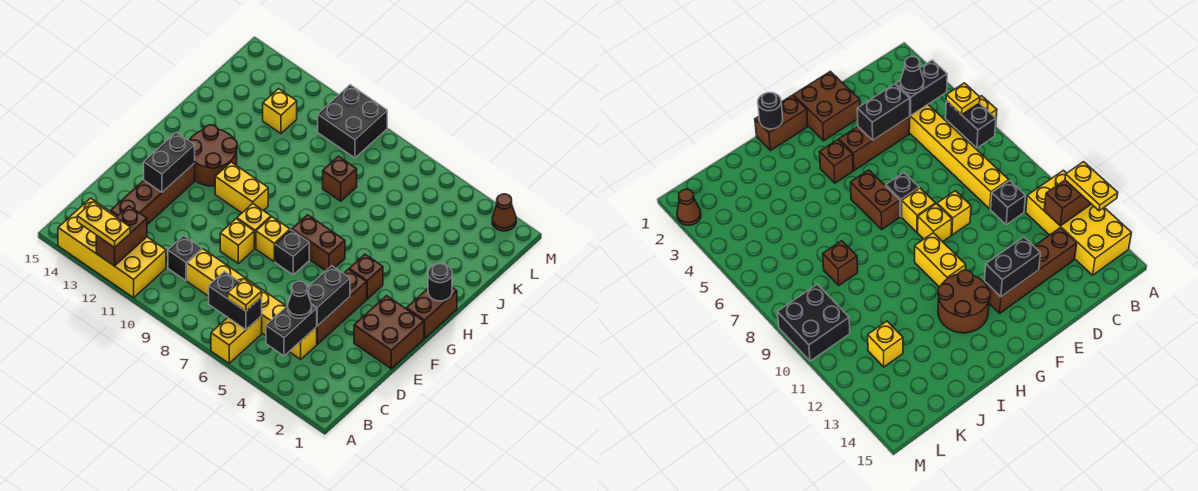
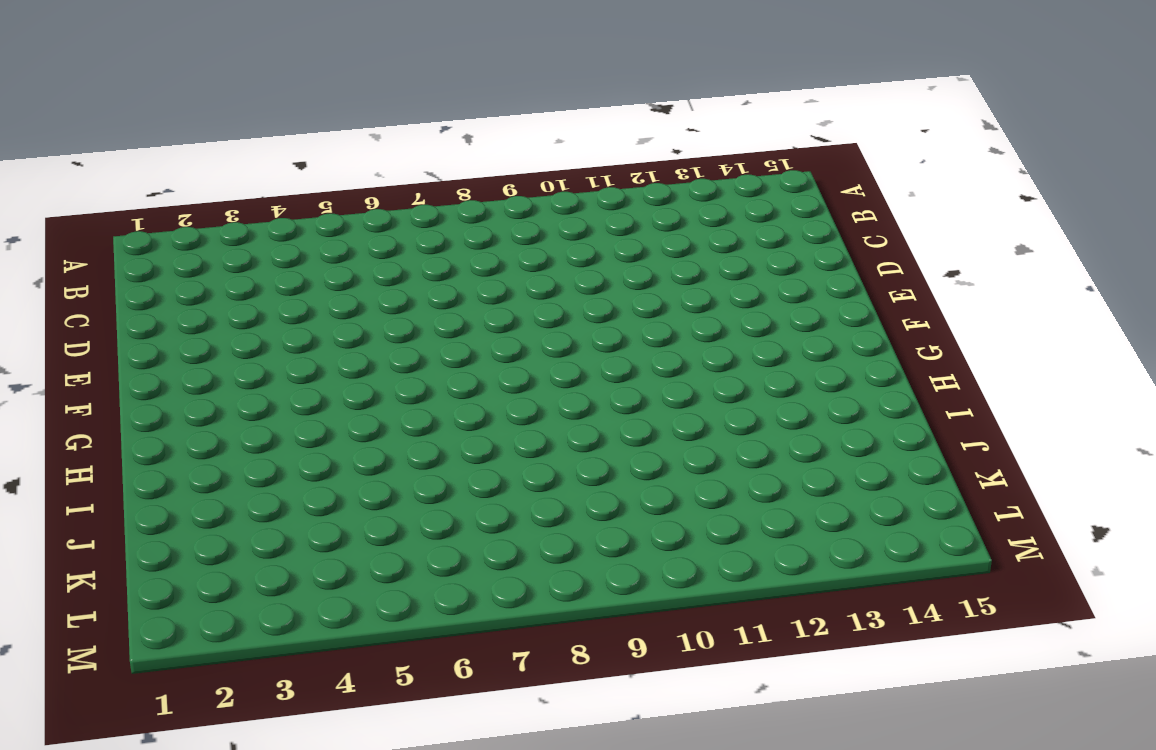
none -> yellow 1x2 brick [211,316,262,363]
none -> yellow 2x4 brick [58,198,166,298]
none -> yellow 1x6 brick [187,249,317,359]

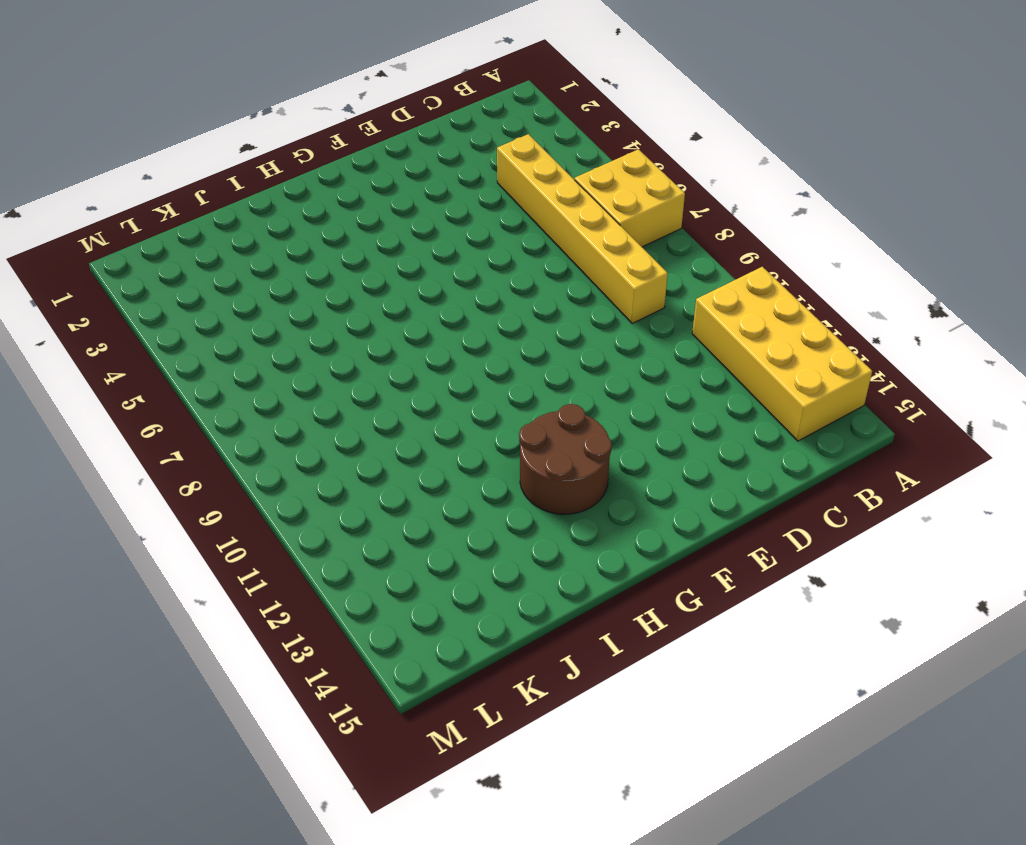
yellow 2x2 brick [575,149,685,247] -> yellow 1x2 brick [211,316,262,363]
none -> black 1x1 brick [168,236,202,281]
none -> brown 1x4 brick [111,164,195,224]
none -> brown 1x3 brick [317,269,367,344]

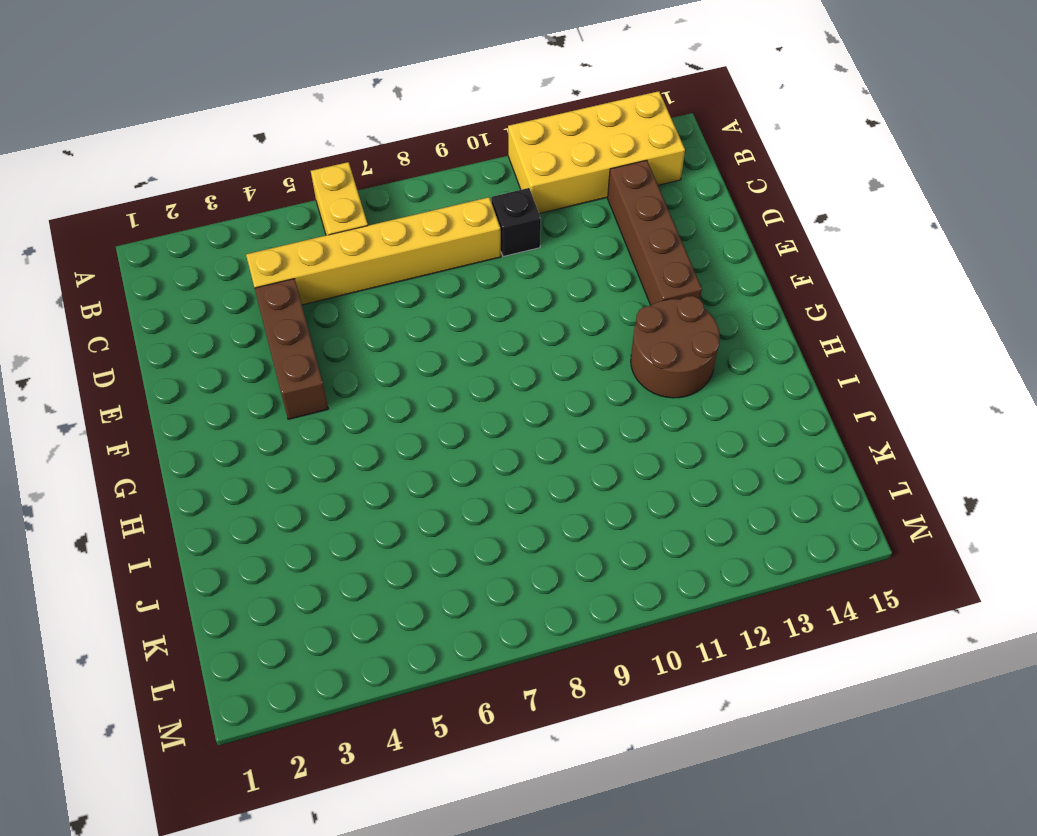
none -> brown 2x2 brick [354,296,424,369]
none -> yellow 1x1 brick [220,219,254,264]
none -> black 1x1 brick [275,230,309,275]

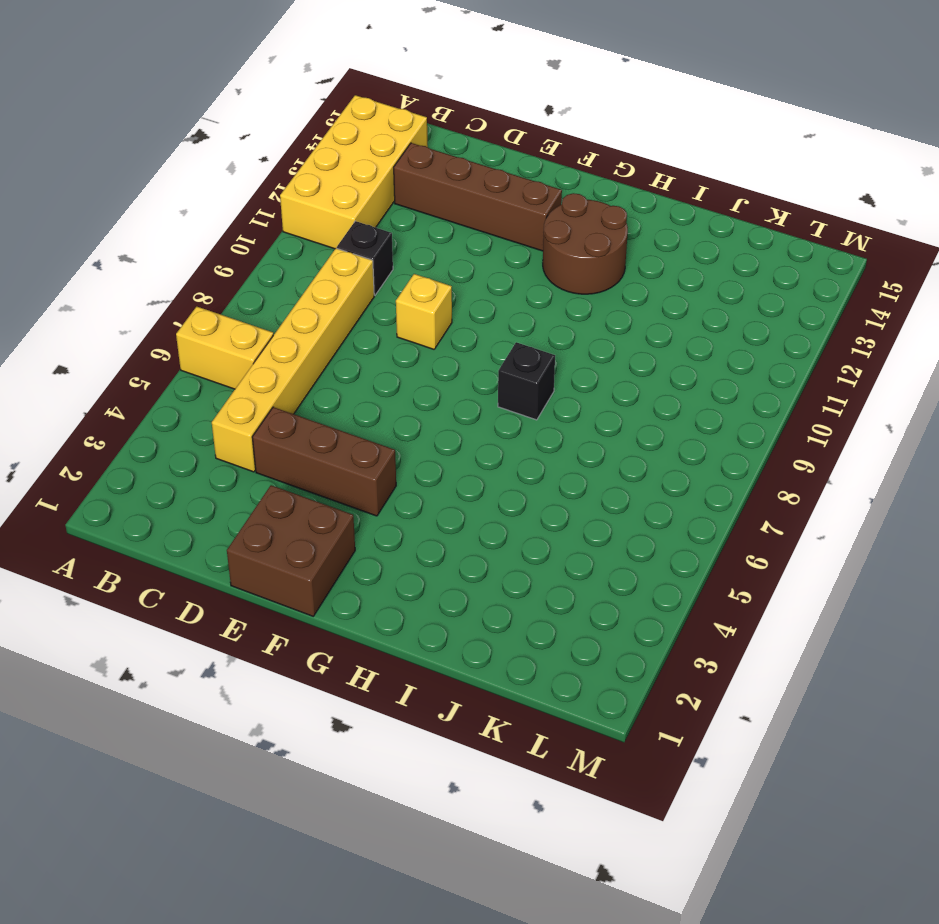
black 1x1 brick [498,342,555,420] -> black 1x1 brick moved to [275,230,309,275]
none -> yellow 1x1 brick [256,217,290,262]
none -> yellow 1x1 brick [237,204,271,248]
none -> brown 1x2 brick [406,288,457,338]

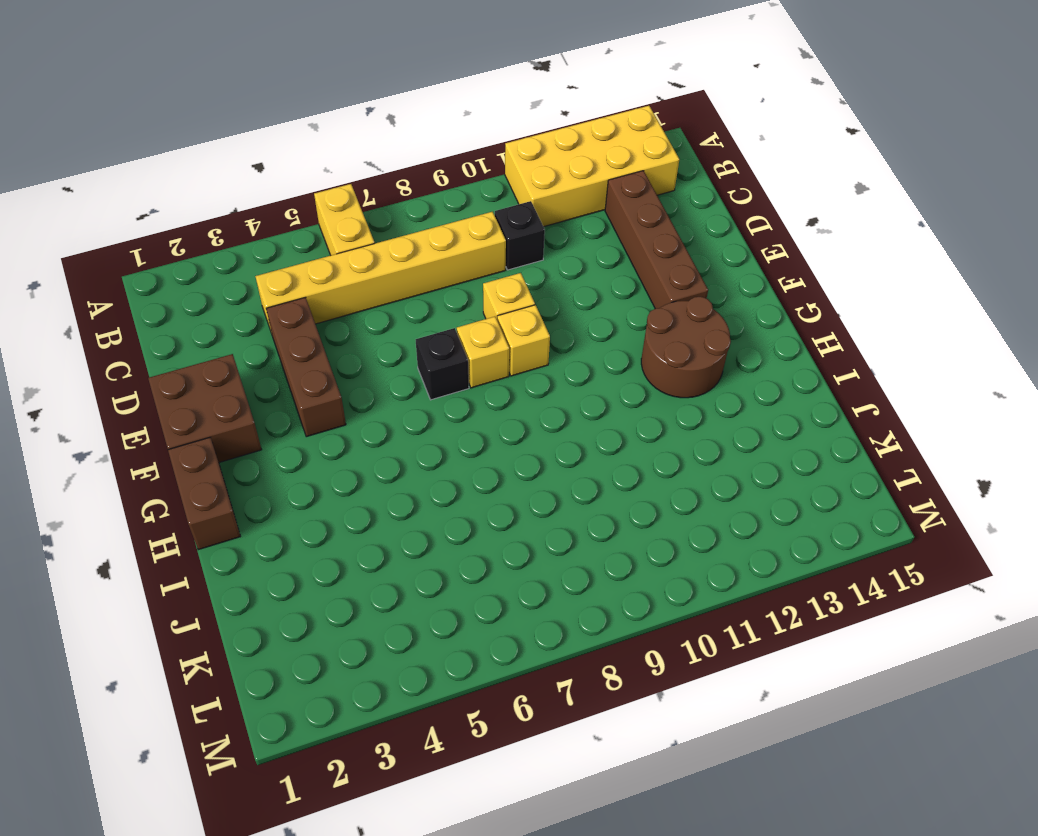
none -> brown 1x1 brick [349,254,383,299]
none -> brown 1x2 brick [292,215,345,271]
none -> yellow 1x2 brick [215,162,268,213]

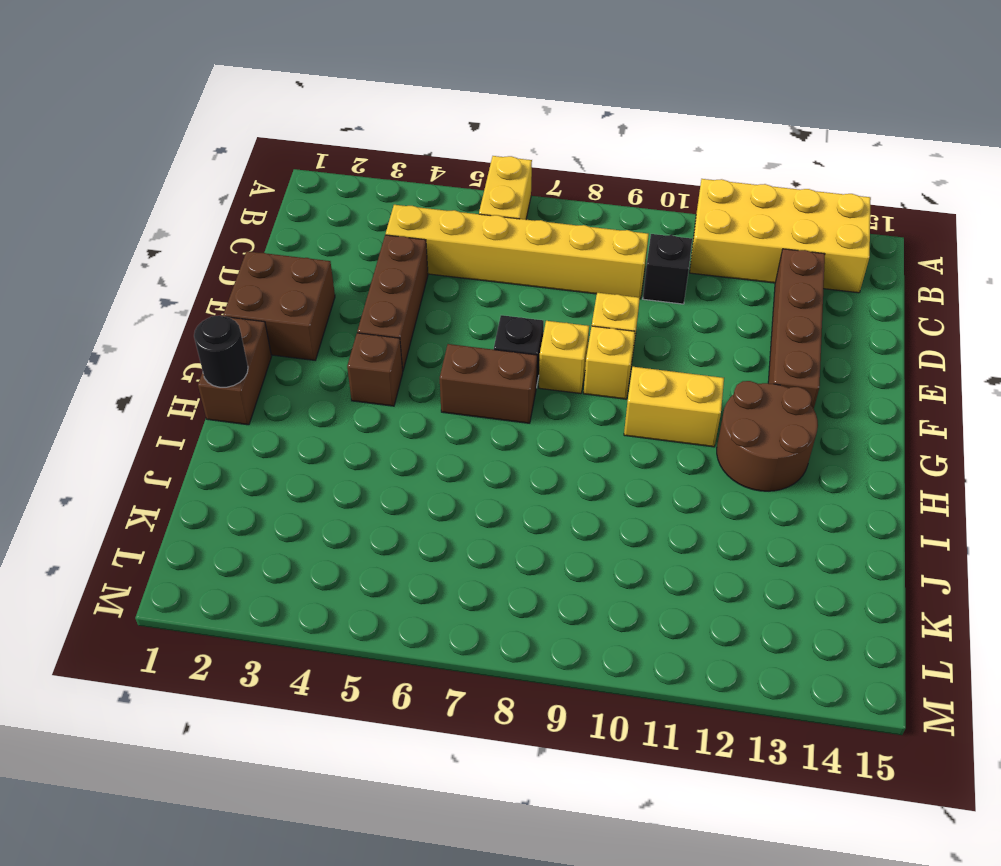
none -> brown 1x1 brick [323,156,357,201]
none -> yellow 1x1 brick [263,89,297,134]
none -> black 2x2 brick [318,85,387,158]

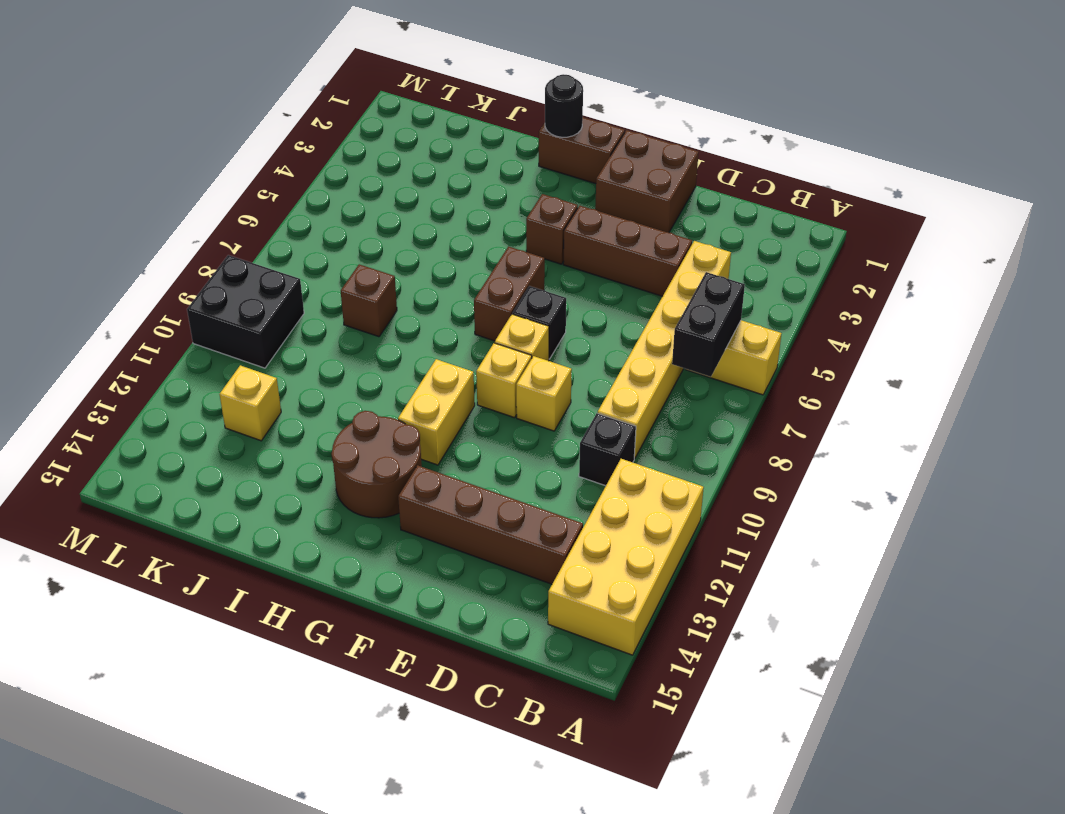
none -> brown 1x1 cone [492,194,516,231]
none -> brown 1x2 brick [96,206,147,266]
none -> black 1x2 brick [266,305,317,356]

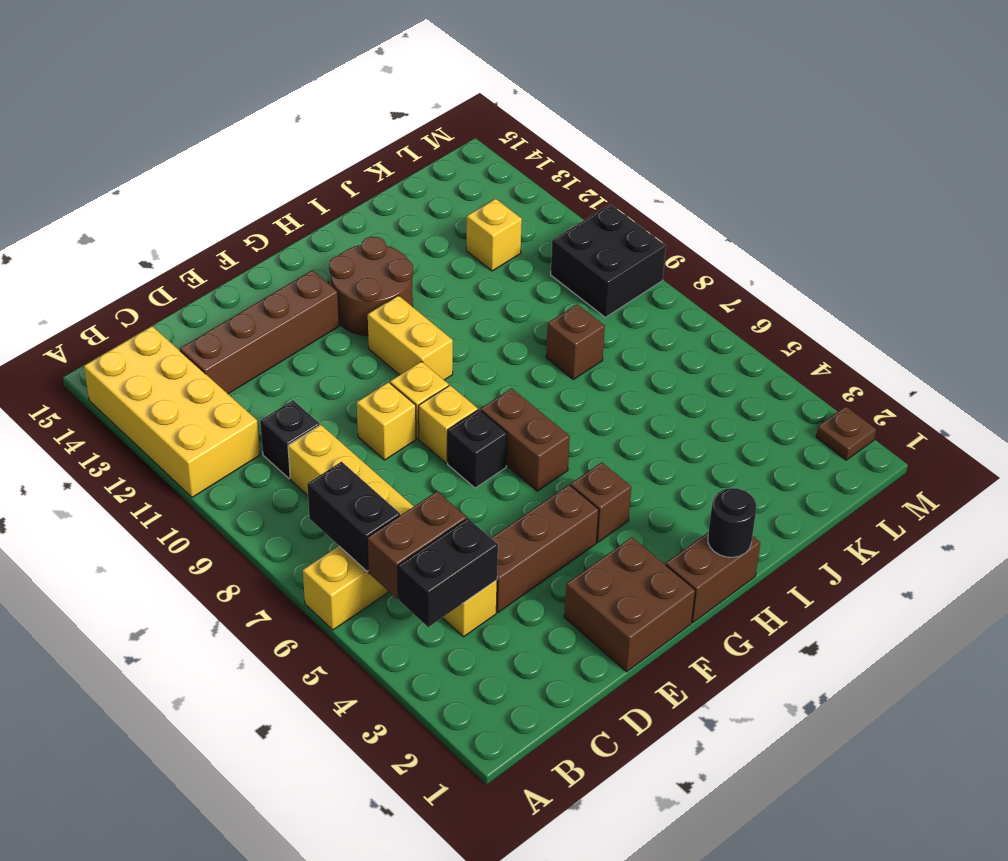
brown 1x2 brick [367,492,467,599] -> brown 1x2 brick moved to [96,206,147,266]
brown 1x1 plate [816,406,876,460] -> brown 1x1 cone [492,194,516,231]
none -> black 1x2 brick [307,266,350,326]
none -> black 1x2 brick [144,132,195,192]
none -> yellow 1x2 plate [77,202,130,247]

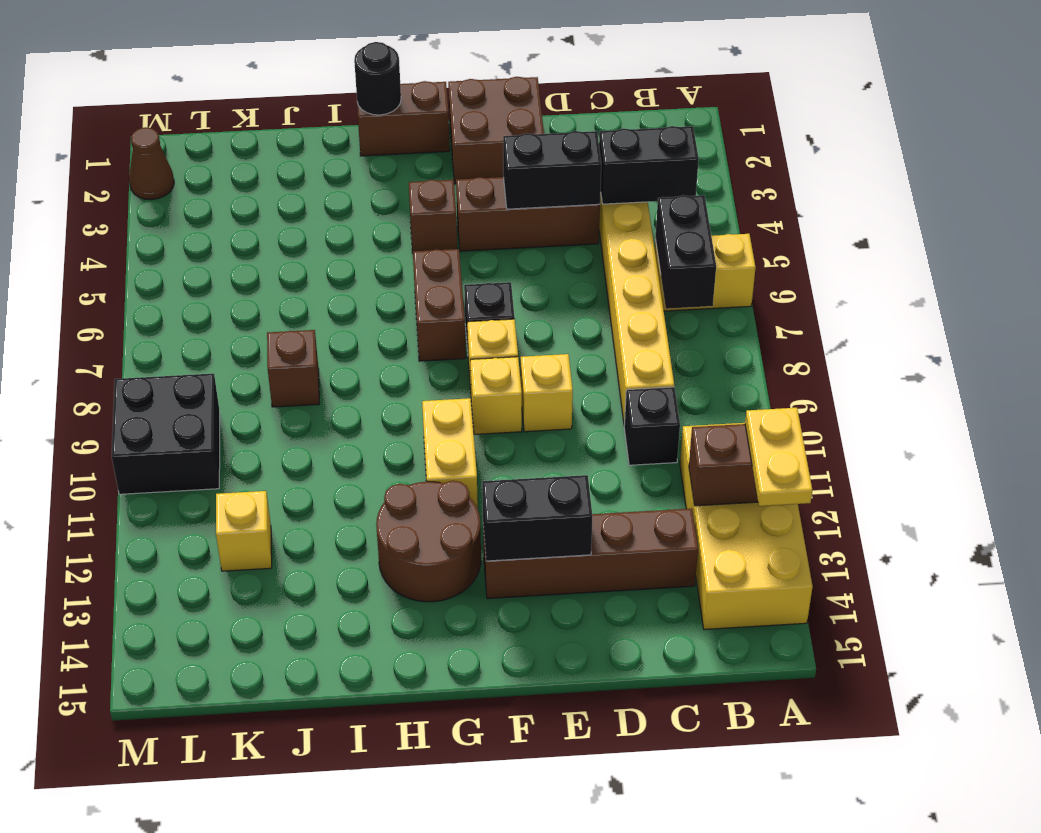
none -> yellow 1x1 plate [228,279,262,311]
none -> black 1x1 cone [288,281,312,319]

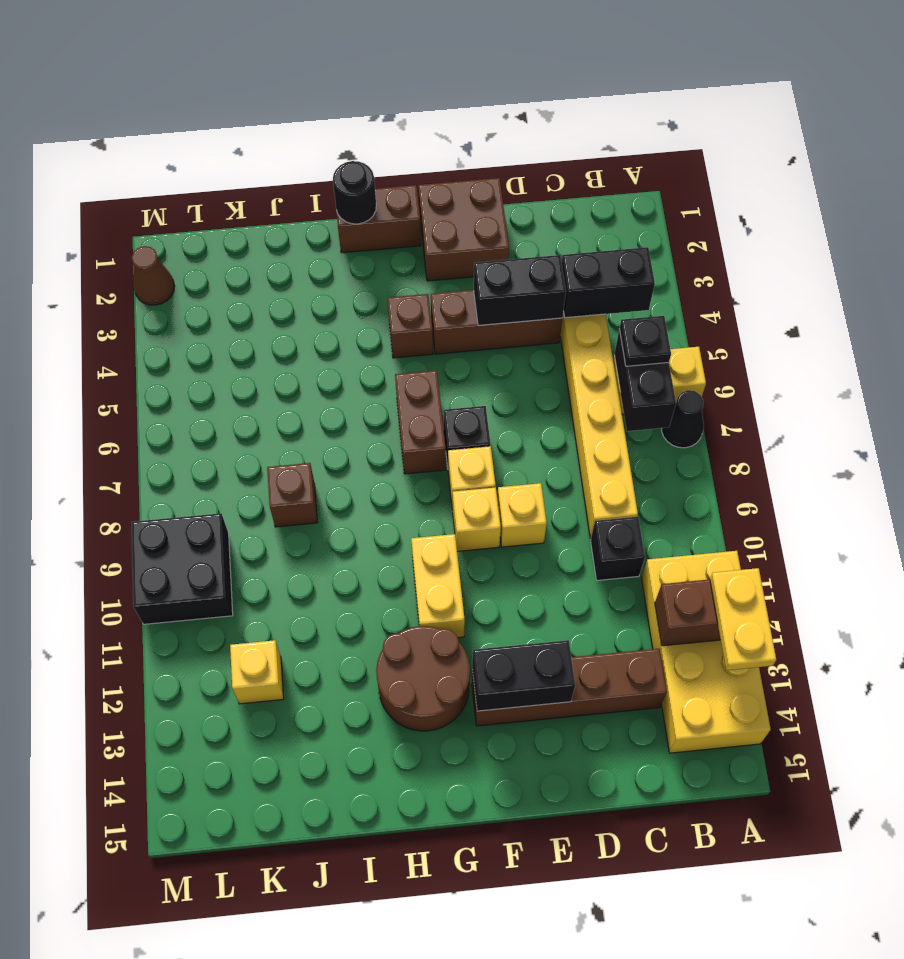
black 1x1 cone [662,390,704,448] -> black 1x1 cone moved to [288,281,312,319]
black 1x1 plate [619,316,671,366] -> yellow 1x1 plate [228,279,262,311]

